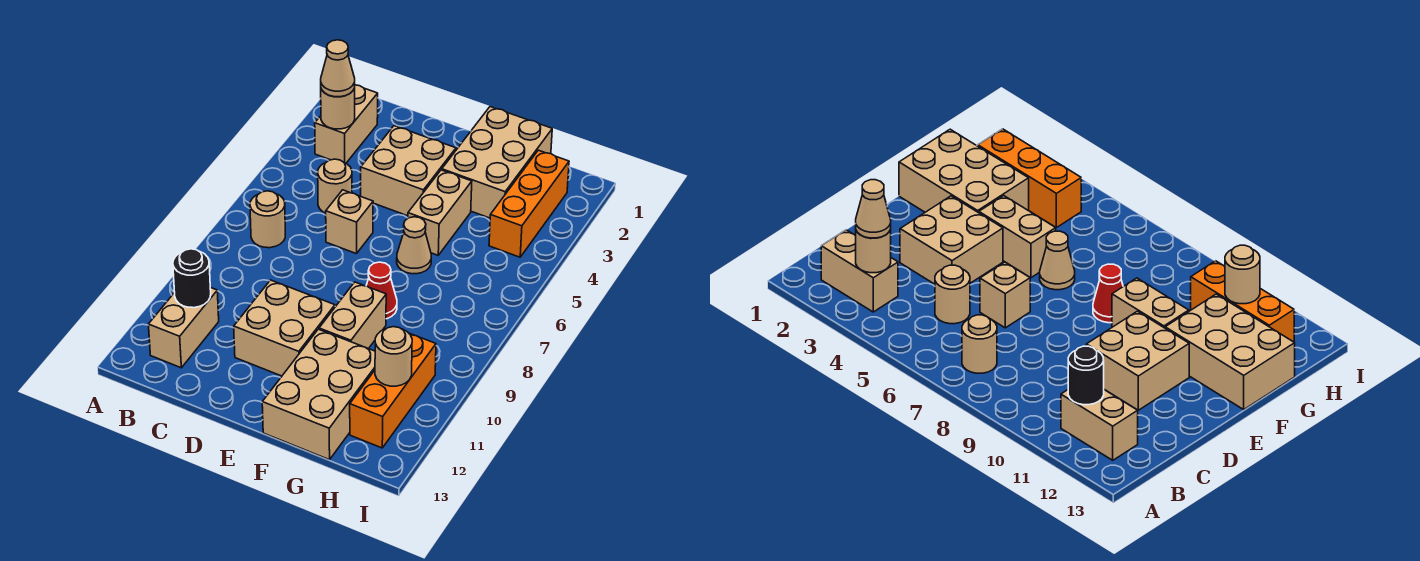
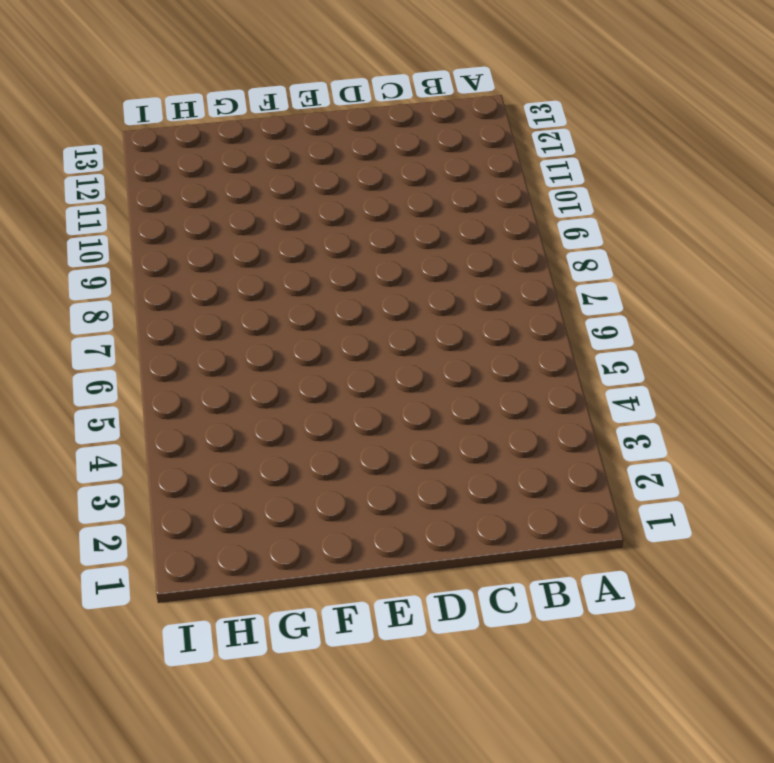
none -> tan 1x2 brick [315,85,378,163]
none -> tan 1x1 round brick [250,191,285,248]
none -> tan 1x2 brick [148,287,219,368]

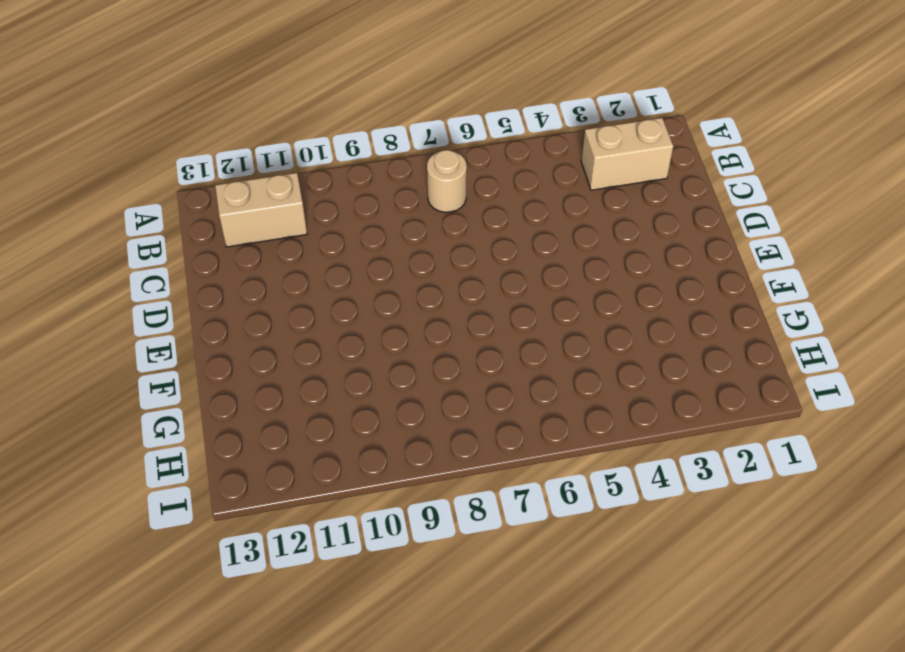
none -> tan 1x1 round brick [318,159,352,213]
none -> tan 2x2 brick [361,126,456,216]
none -> tan 1x1 brick [326,190,373,254]

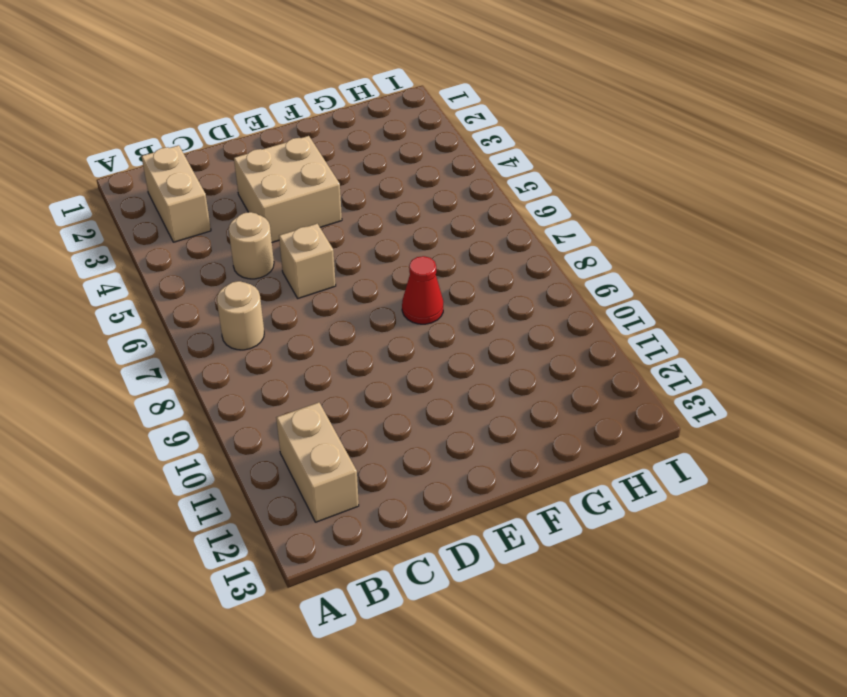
none -> tan 2x2 brick [234,280,335,376]
none -> tan 2x3 brick [442,107,552,218]
none -> tan 1x2 brick [408,170,472,255]

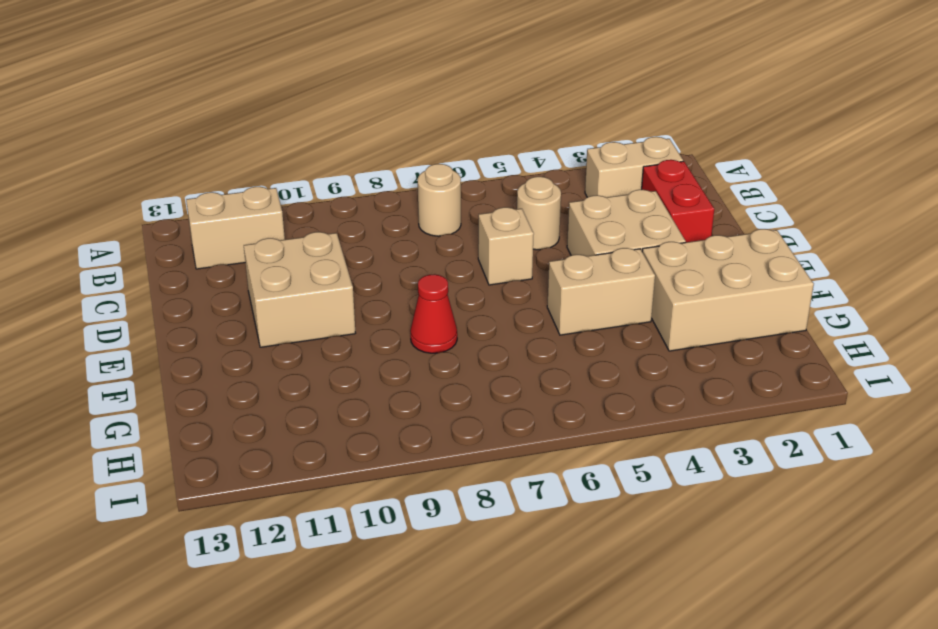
red 1x2 brick [642,160,714,242] -> none
none -> tan 1x1 cone [397,217,431,274]
none -> tan 1x2 brick [319,282,386,349]
none -> tan 2x3 brick [262,329,375,460]

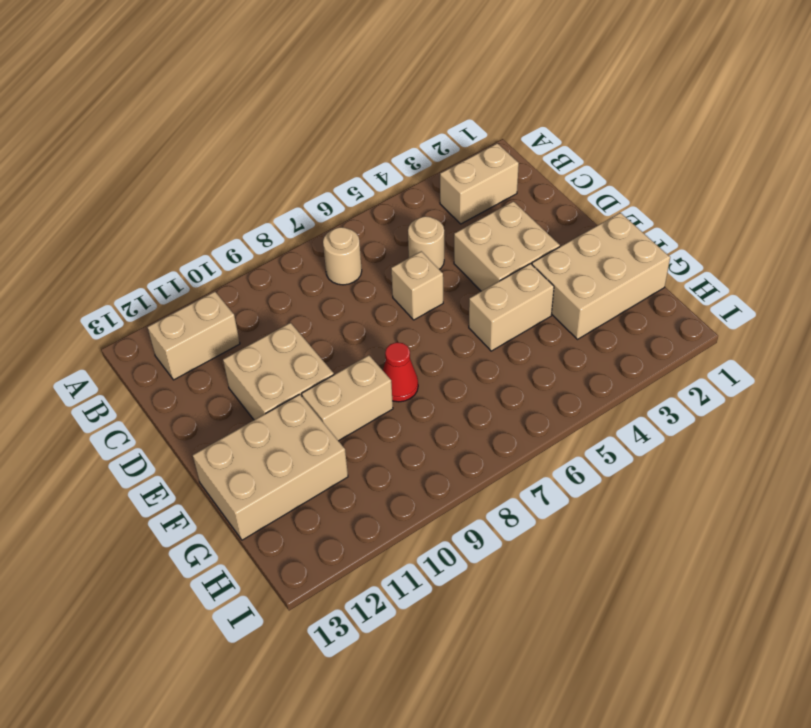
none -> tan 1x1 cone [397,217,431,274]
none -> orange 1x3 brick [489,150,569,257]
none -> orange 1x3 brick [350,333,436,448]

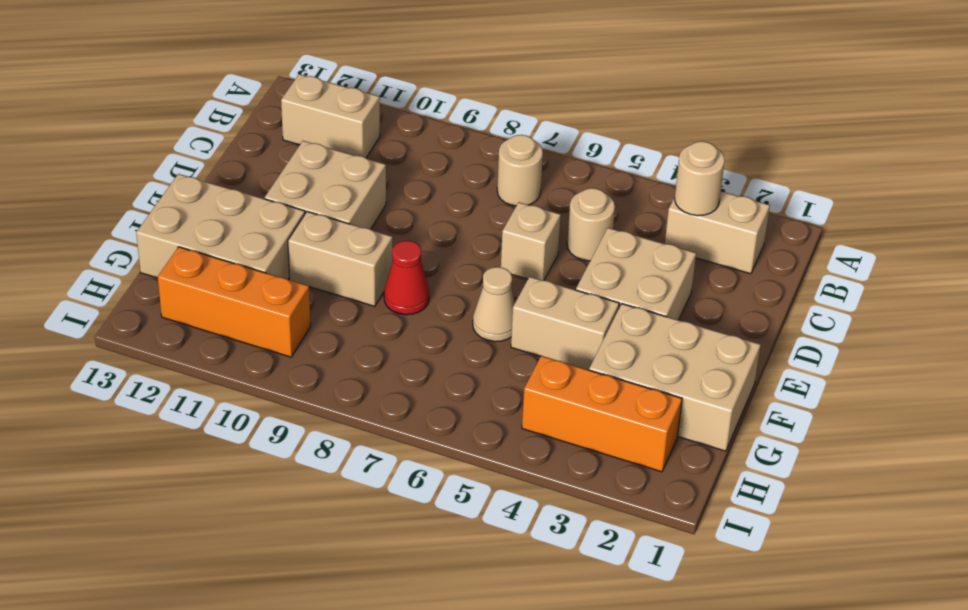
none -> black 1x1 round brick [173,249,211,308]
none -> tan 1x1 round brick [375,327,412,386]
none -> tan 1x1 cone [321,40,355,97]

